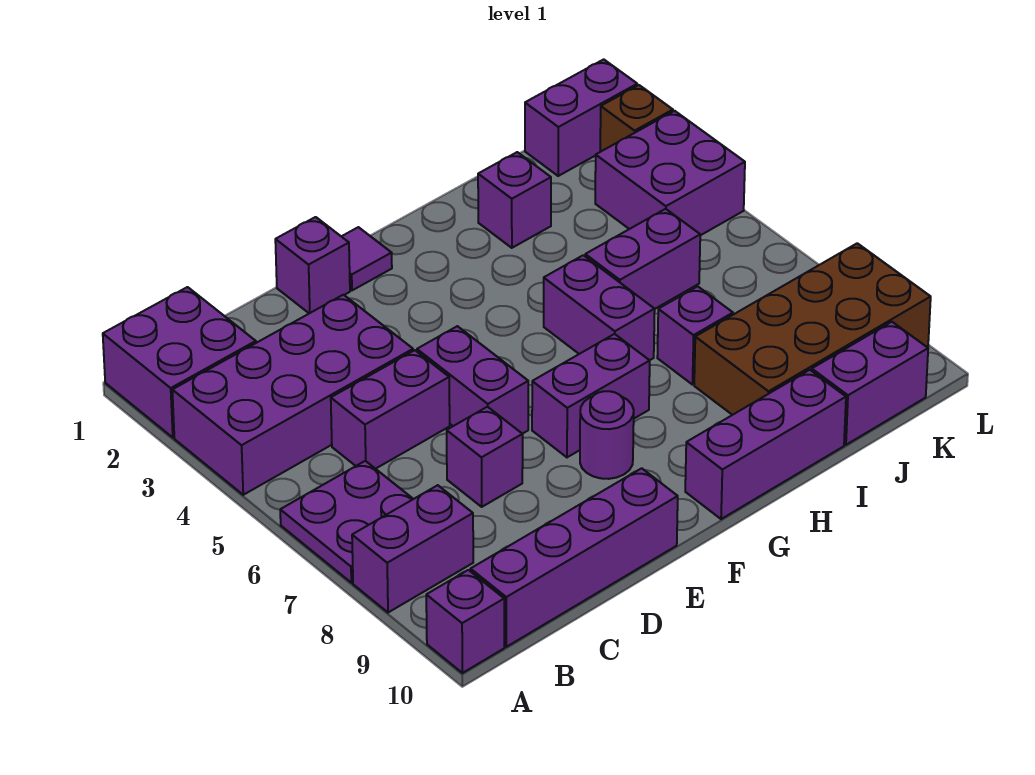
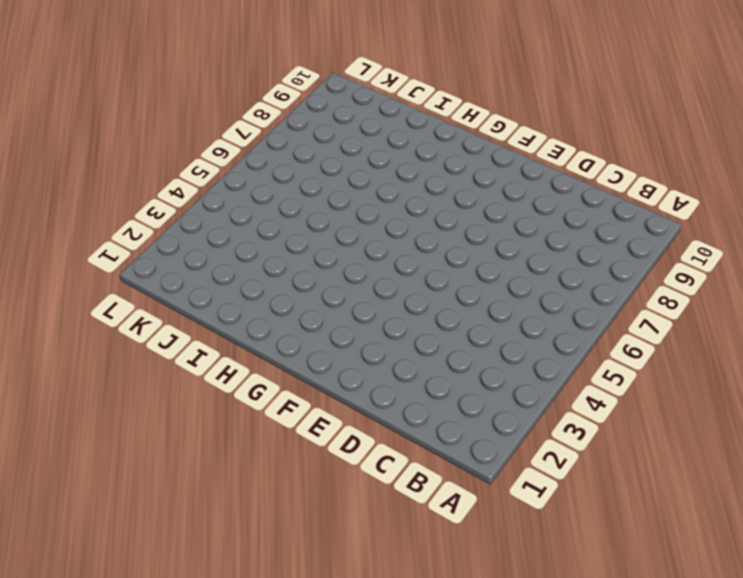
none -> purple 2x2 brick [103,287,256,437]
none -> purple 2x4 brick [172,295,413,495]
none -> purple 2x2 plate [280,461,413,583]

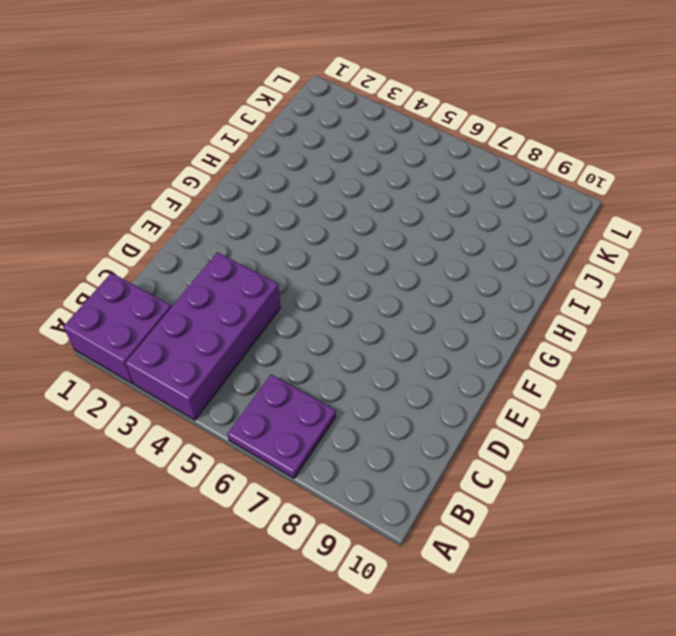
none -> purple 1x2 brick [352,485,473,613]
none -> purple 1x1 brick [426,570,504,673]
none -> purple 1x4 brick [470,468,678,647]

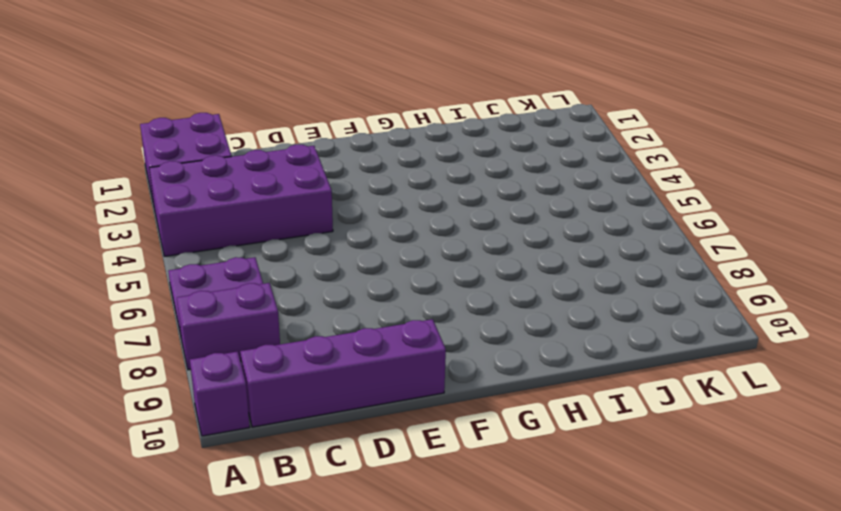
none -> purple 1x2 brick [331,350,450,469]
none -> purple 1x1 brick [447,407,523,507]
none -> purple 1x1 brick [275,217,350,313]

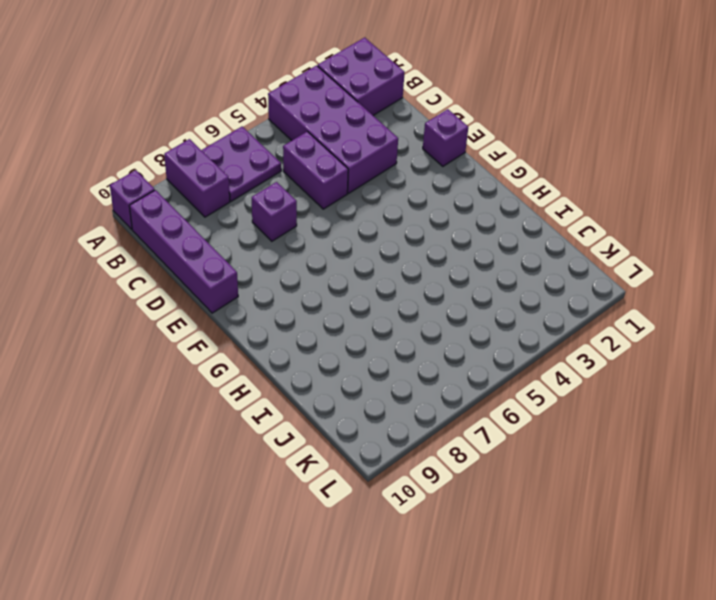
none -> purple 1x2 brick [417,326,528,434]
none -> purple 1x1 tile [341,227,392,290]
none -> purple 1x2 brick [532,334,650,457]

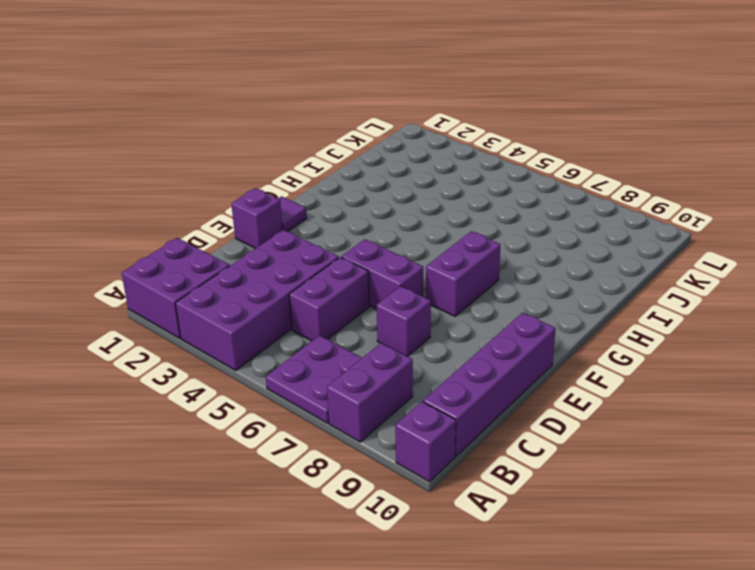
none -> purple 1x1 round brick [580,391,634,479]
none -> purple 1x3 brick [685,370,846,519]
none -> purple 1x2 brick [544,255,655,360]

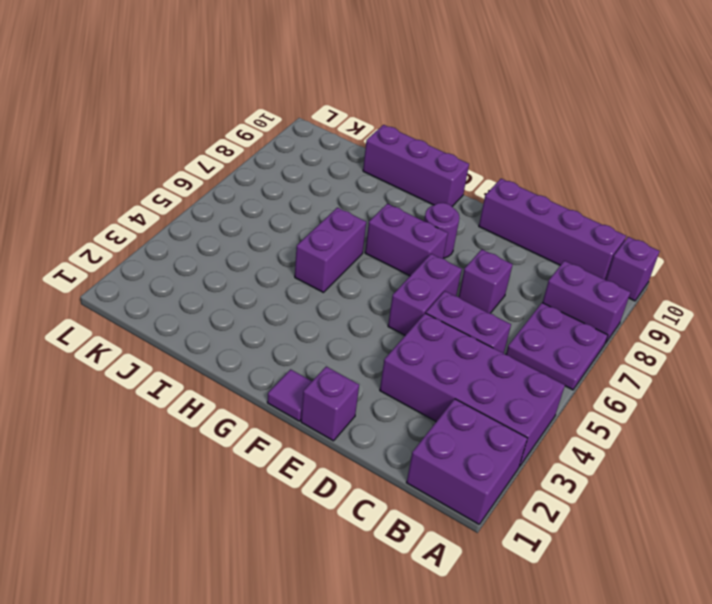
none -> purple 1x1 brick [478,152,551,248]
none -> purple 1x2 brick [585,209,700,309]
none -> purple 1x1 brick [657,286,733,385]

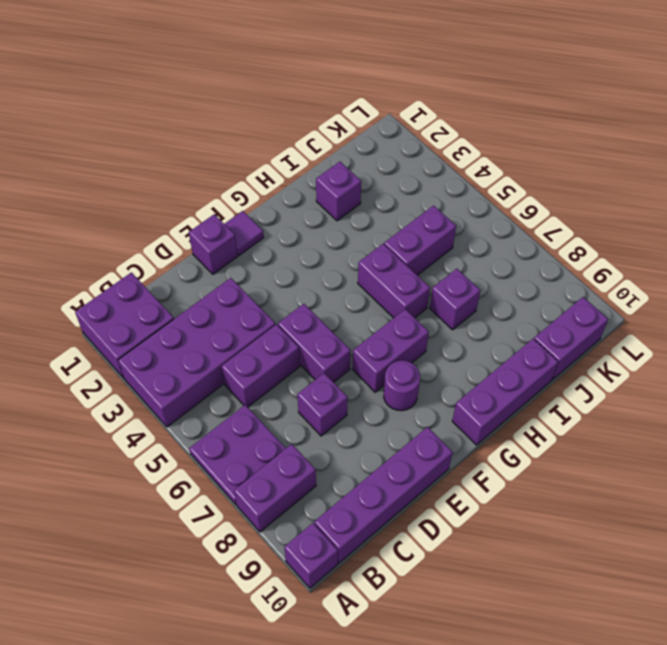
none -> brown 2x4 brick [694,243,931,415]
none -> purple 1x2 brick [525,59,637,176]
none -> purple 2x2 brick [595,111,745,235]

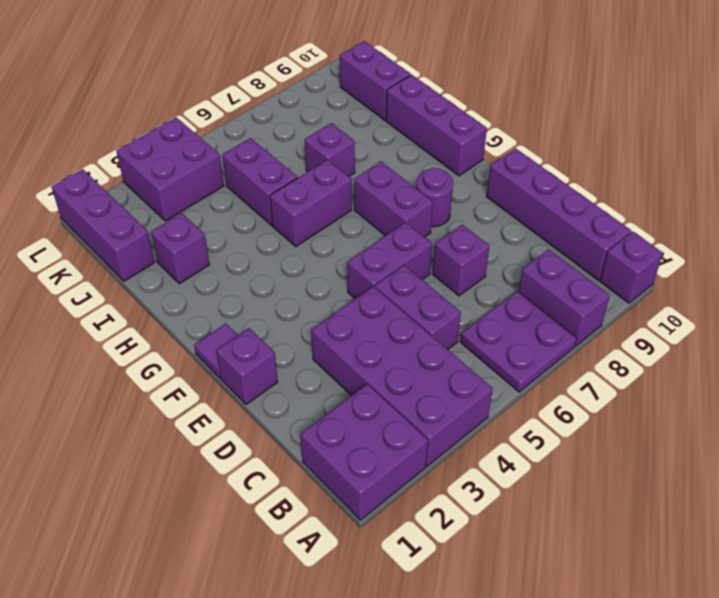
purple 1x3 brick [51,169,155,281] -> purple 1x2 brick [525,59,637,176]
none -> brown 2x4 brick [694,243,931,415]
none -> brown 1x1 brick [600,85,673,152]

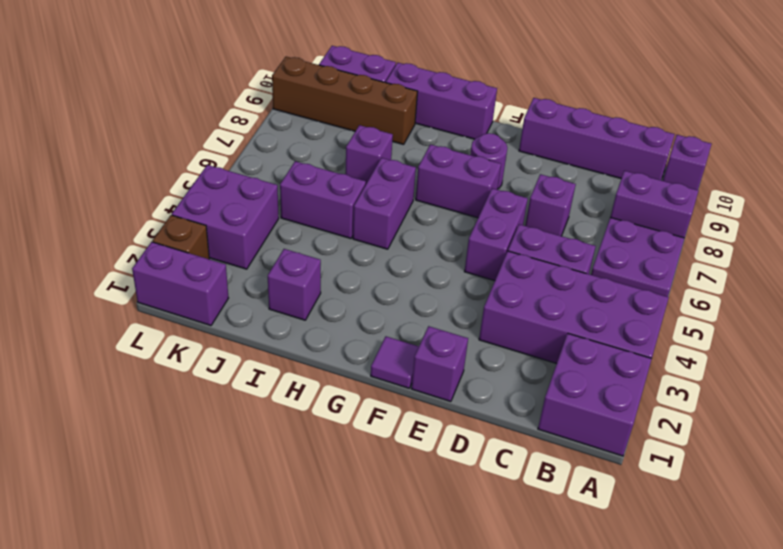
brown 1x4 brick [272,57,418,145] -> brown 2x4 brick [694,243,931,415]

